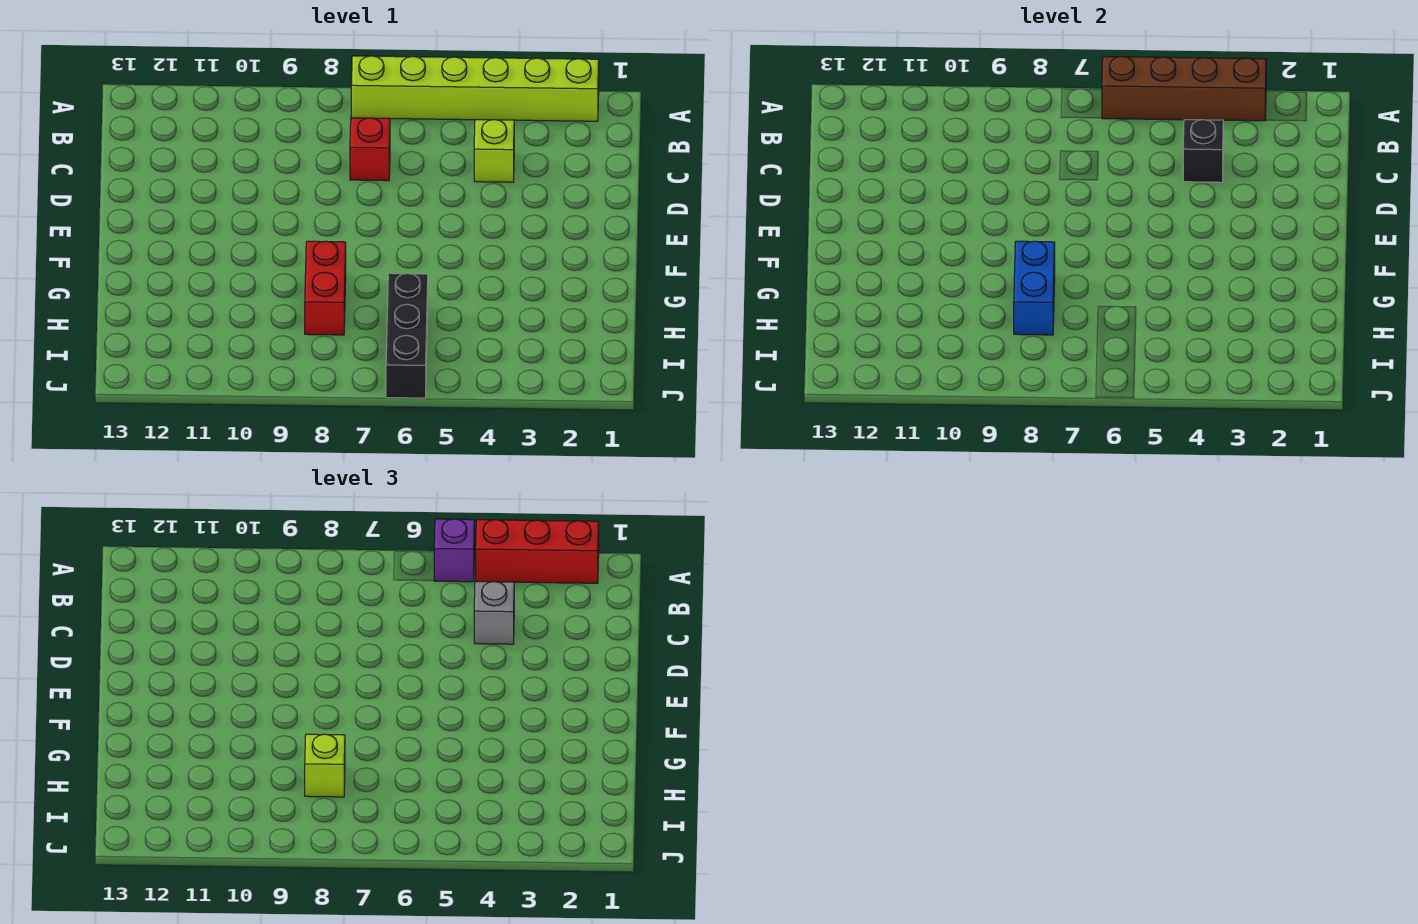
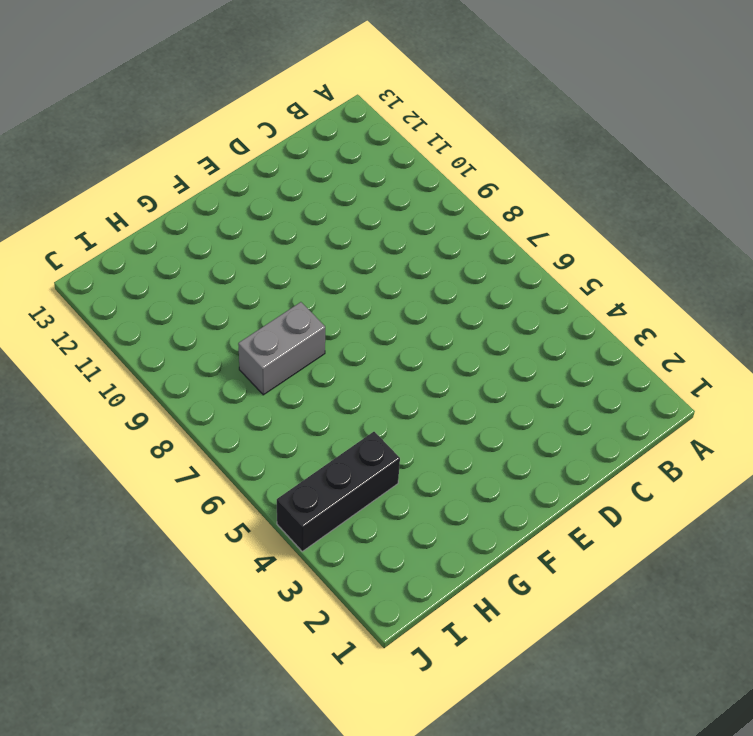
grey 1x2 brick [238,302,325,395] -> red 1x2 brick [305,241,346,335]
black 1x3 brick [277,432,400,551] -> black 1x3 brick moved to [386,273,428,398]
none -> lime 1x6 brick [351,56,599,121]
none -> lime 1x1 brick [474,120,514,182]
none -> red 1x1 brick [350,118,390,181]

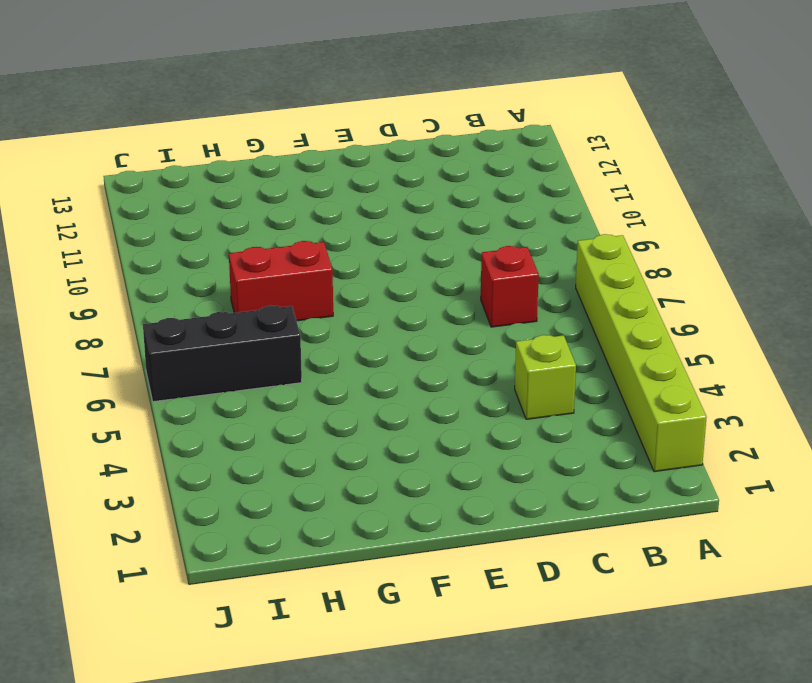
none -> brown 1x4 brick [1102,56,1266,121]
none -> black 1x1 brick [1183,120,1223,182]
none -> blue 1x2 brick [1014,241,1055,335]

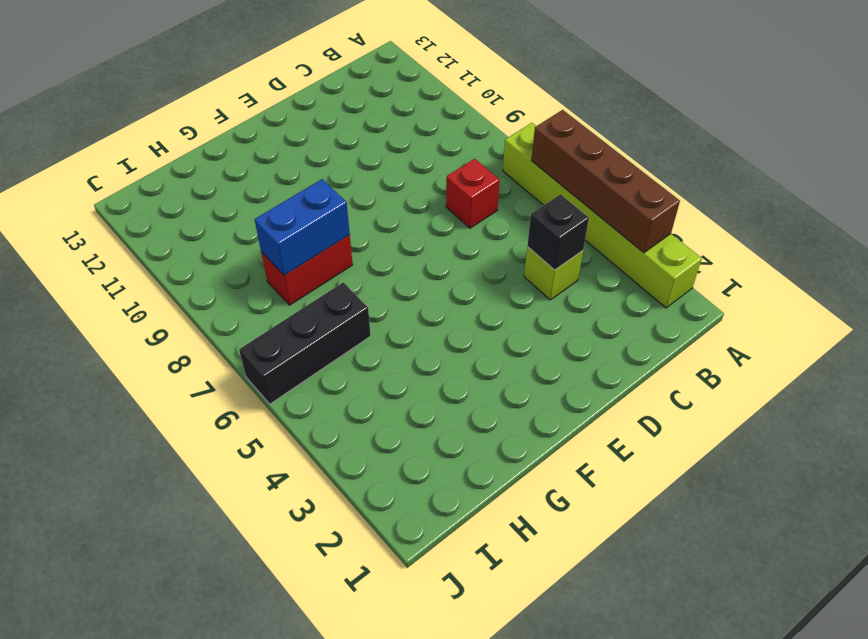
none -> red 1x3 brick [476,520,599,583]
none -> purple 1x1 brick [434,519,474,582]
none -> grey 1x1 brick [474,581,514,644]

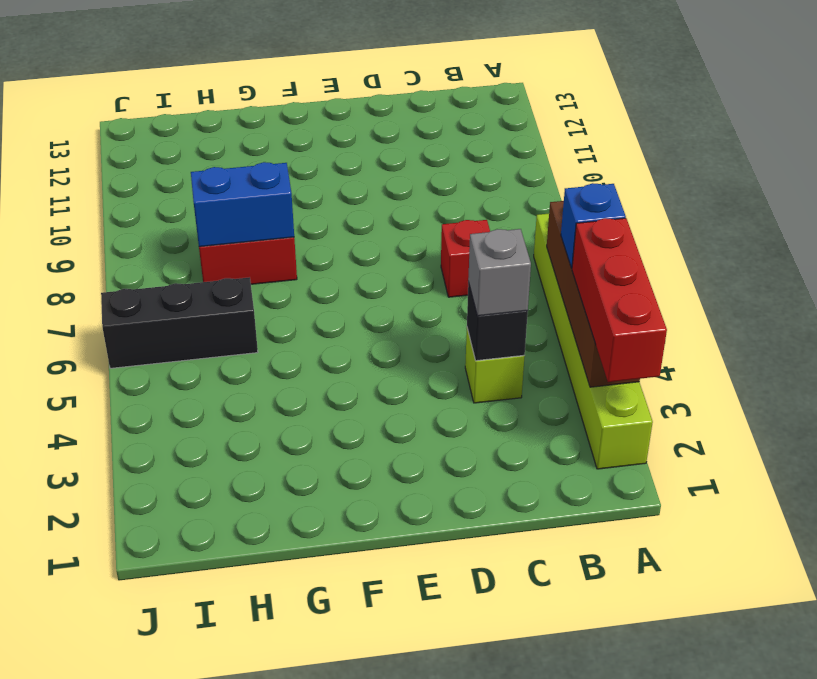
blue 1x1 brick [561,183,626,268] -> purple 1x1 brick [434,519,474,582]
none -> lime 1x1 brick [305,734,345,797]

